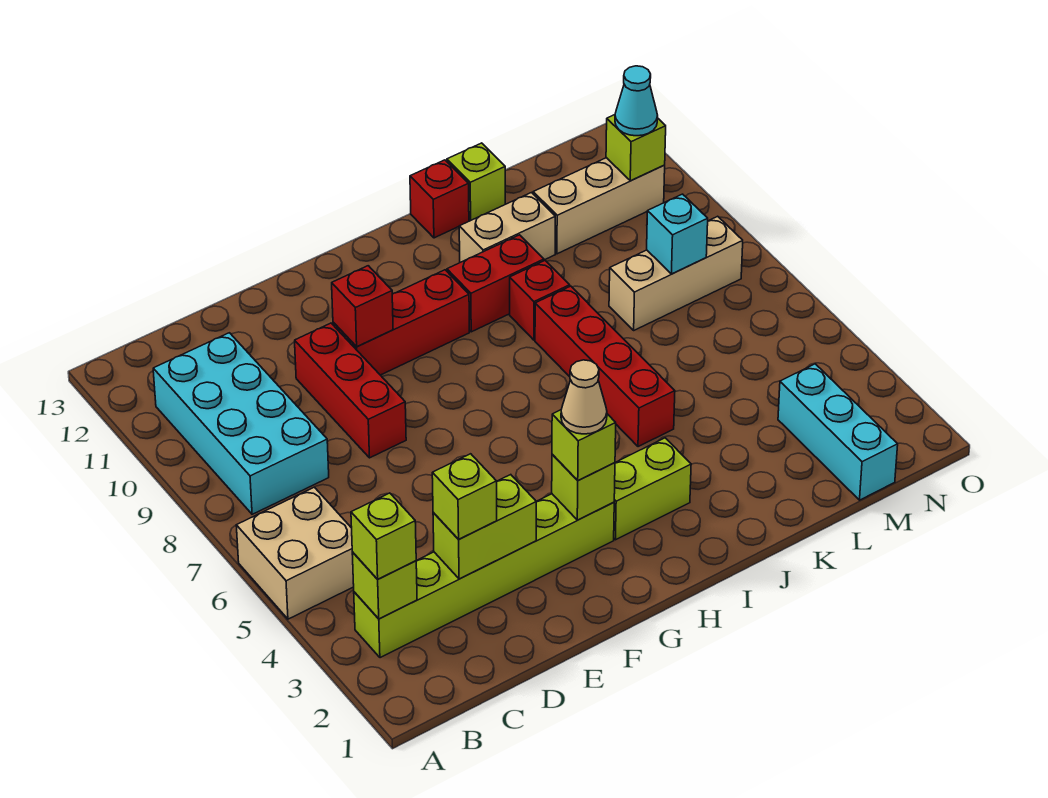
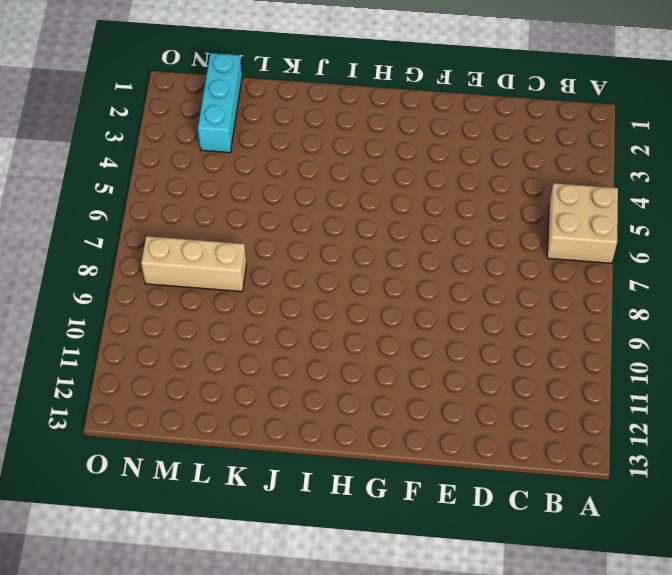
none -> lime 1x6 brick [354,494,614,658]
none -> cyan 2x4 brick [153,333,329,514]
none -> red 1x3 brick [295,323,406,458]

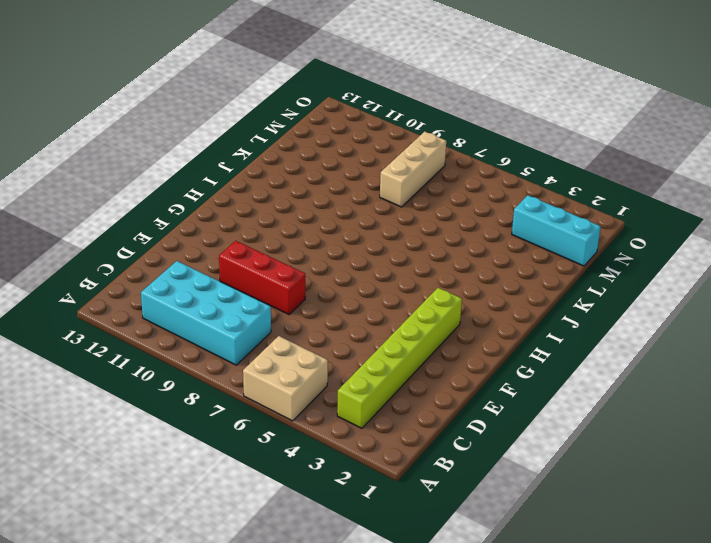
none -> red 1x3 brick [333,270,469,375]
none -> lime 1x2 brick [614,438,691,540]
none -> red 1x2 brick [447,235,544,332]

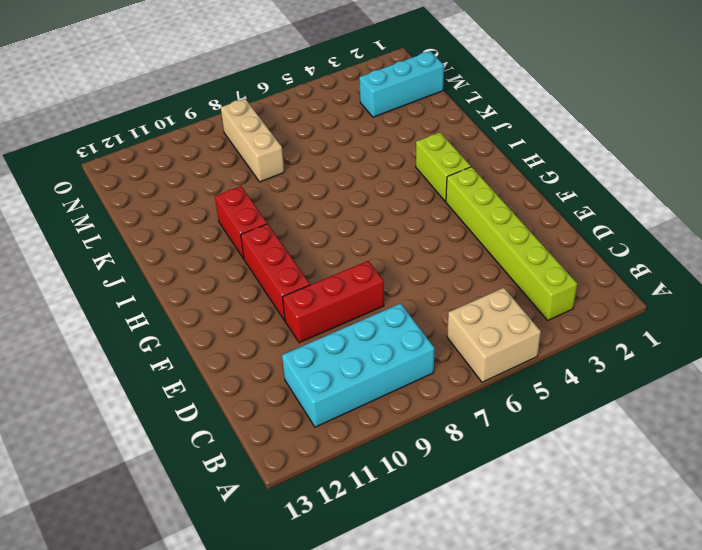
none -> red 1x4 brick [535,286,675,447]
none -> red 1x1 brick [510,261,570,340]
none -> tan 1x2 brick [459,193,555,262]

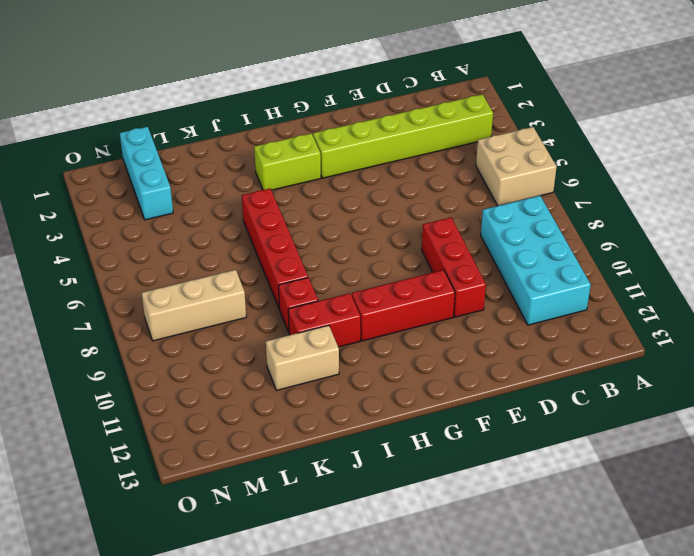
none -> red 1x1 brick [410,160,469,238]
none -> lime 1x1 brick [447,143,505,221]
none -> tan 1x3 brick [533,158,665,254]

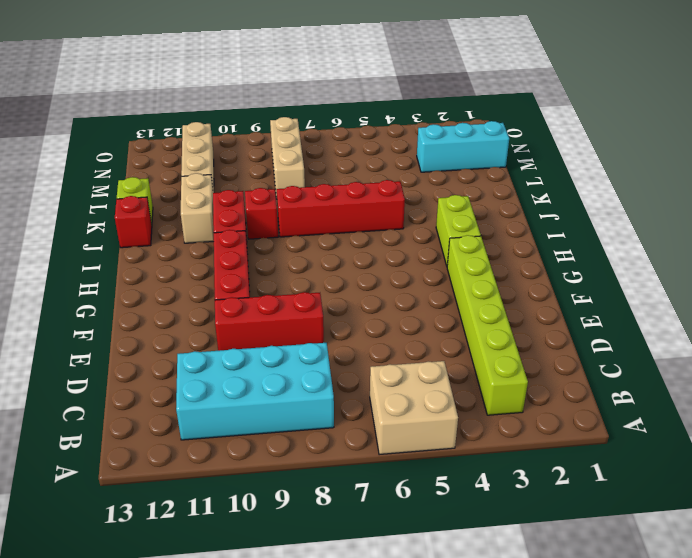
none -> lime 1x1 brick [352,552,417,619]
none -> lime 1x2 brick [433,475,536,579]
none -> red 1x1 brick [332,266,393,347]

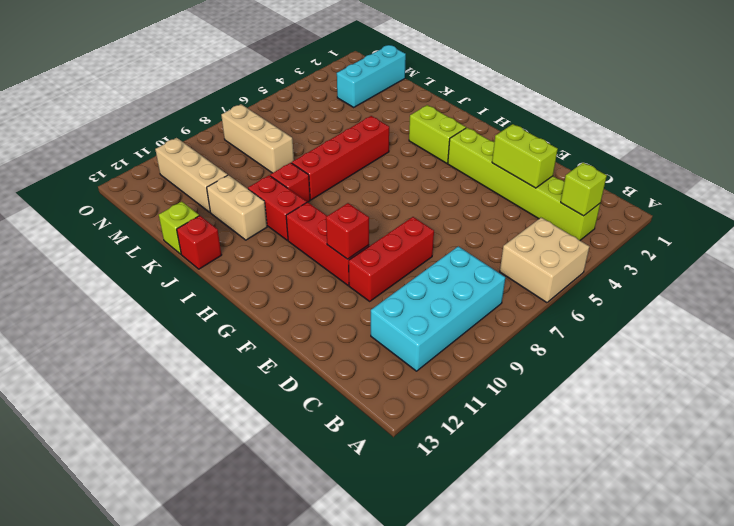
none -> lime 1x1 brick [552,454,615,520]
none -> cyan 1x1 brick [647,194,708,274]
none -> lime 1x1 brick [606,115,666,181]

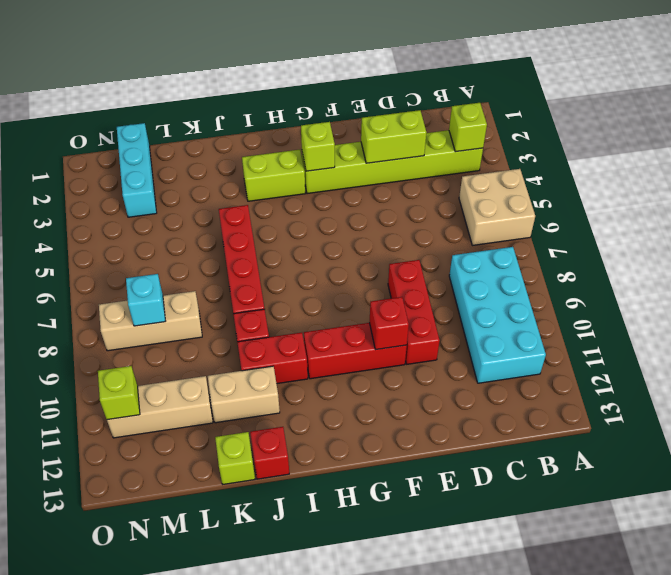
none -> lime 1x1 brick [351,493,416,579]
none -> lime 1x1 brick [432,454,497,539]
none -> lime 1x1 brick [552,410,616,481]

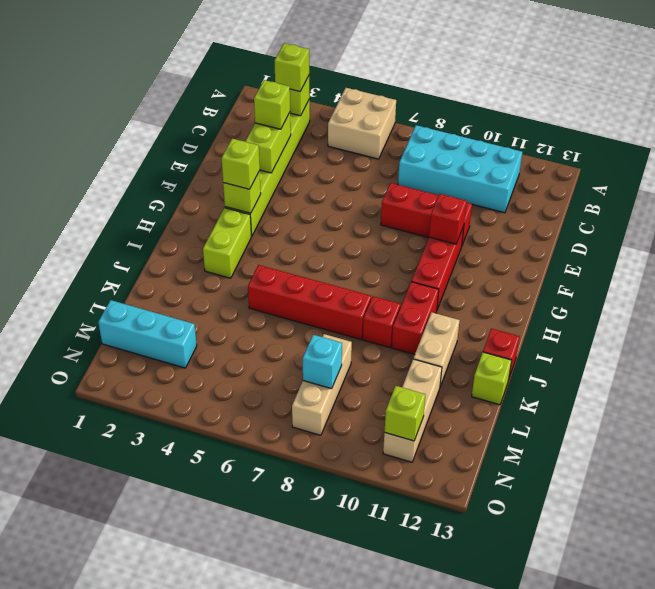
none -> cyan 1x1 cone [615,66,658,136]
none -> tan 1x1 cone [561,360,607,434]

